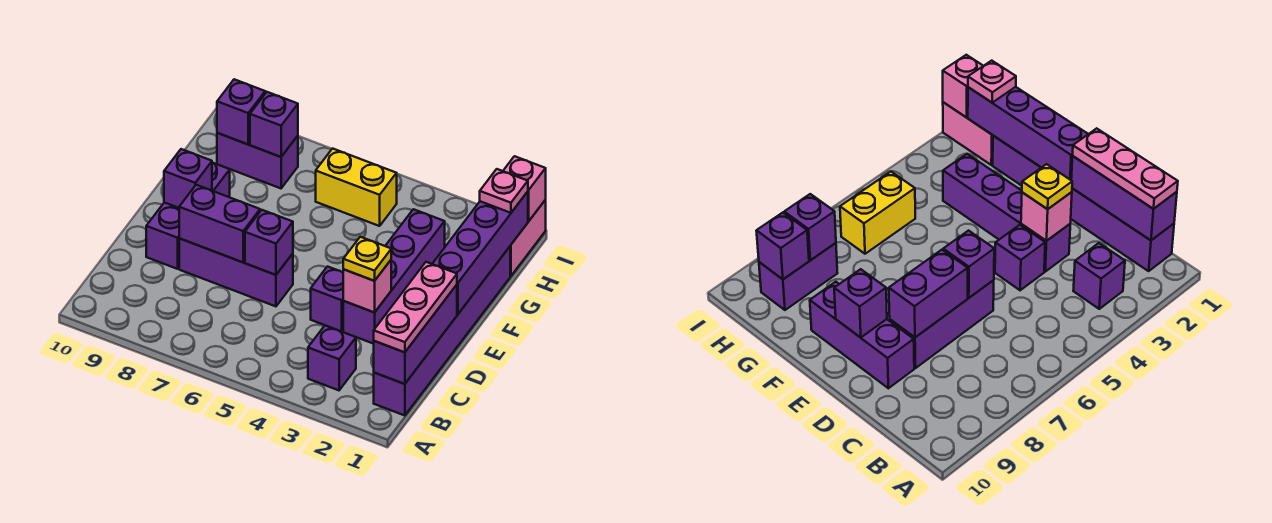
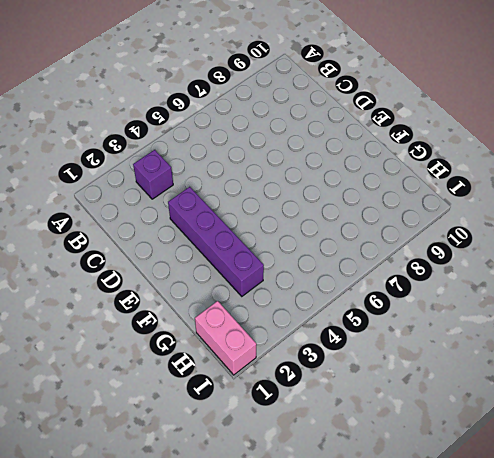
none -> purple 1x6 brick [374,247,510,416]
none -> purple 1x1 brick [311,267,343,332]
none -> purple 1x3 brick [179,239,293,306]

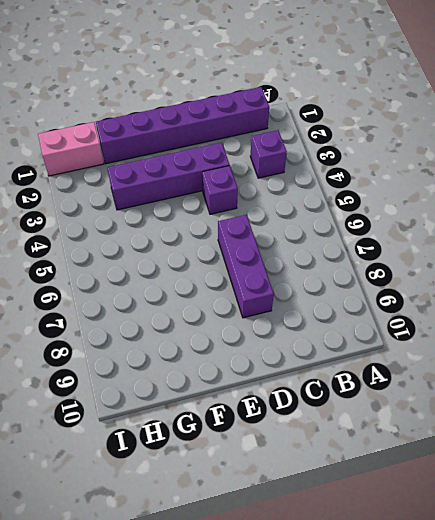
none -> purple 1x3 brick [146,163,230,269]
none -> yellow 1x2 brick [316,149,397,226]
none -> purple 1x2 brick [217,133,298,188]

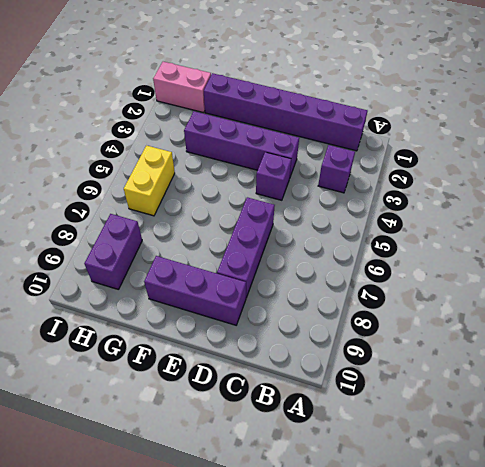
none -> purple 1x3 brick [374,285,457,384]
none -> pink 1x1 brick [343,260,391,313]
none -> purple 1x1 brick [245,210,293,275]

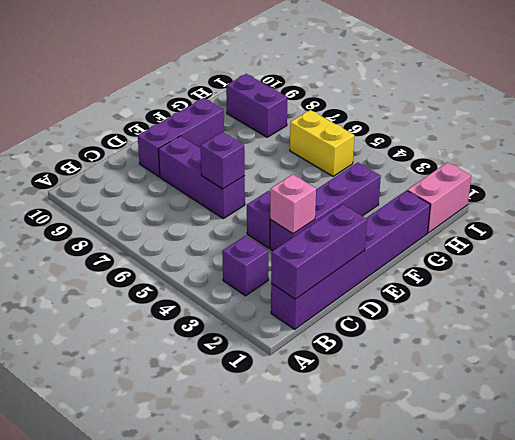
none -> purple 1x2 brick [179,185,260,262]
none -> purple 1x4 brick [433,192,528,314]
none -> purple 1x1 brick [164,149,212,208]

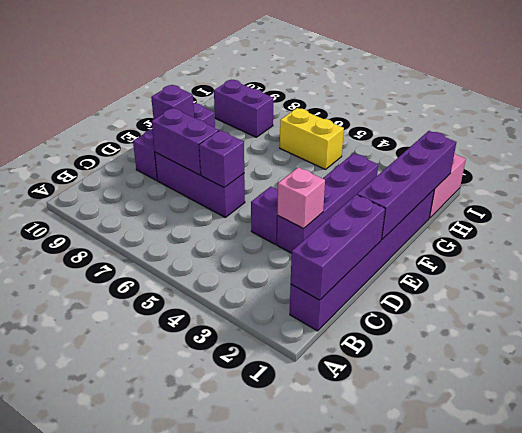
none -> purple 1x1 brick [308,326,356,390]
none -> purple 1x1 brick [250,92,298,157]
none -> purple 1x1 brick [217,79,265,144]

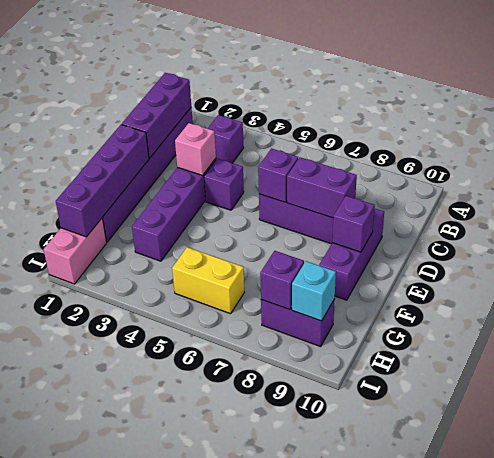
cyan 1x1 brick [292,261,336,321] -> purple 1x1 brick [217,79,265,144]
none -> pink 1x1 brick [503,156,546,221]
none -> pink 1x3 plate [374,262,457,352]
none -> yellow 1x1 plate [343,237,391,281]

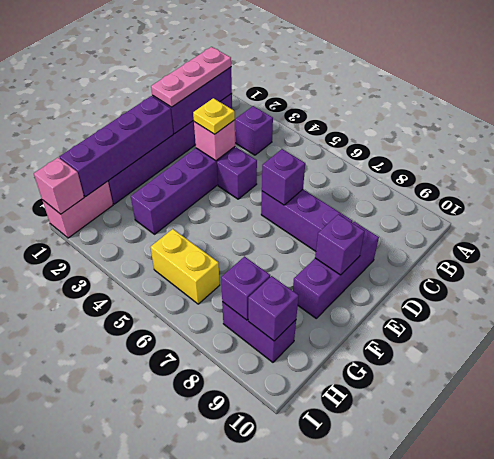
none -> purple 1x2 brick [179,185,260,262]
none -> pink 1x1 plate [480,169,528,213]

